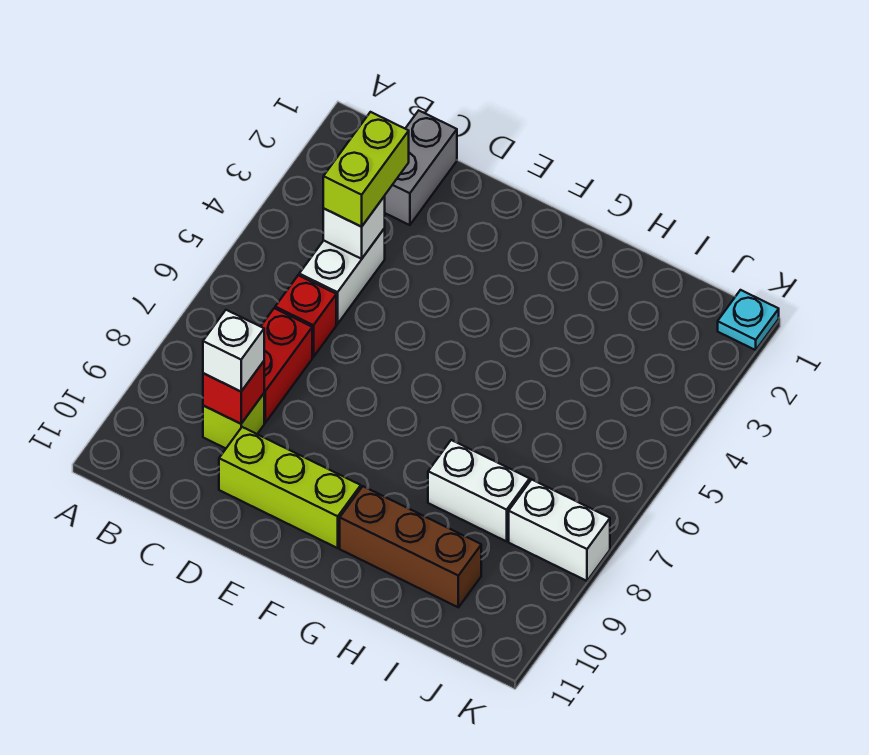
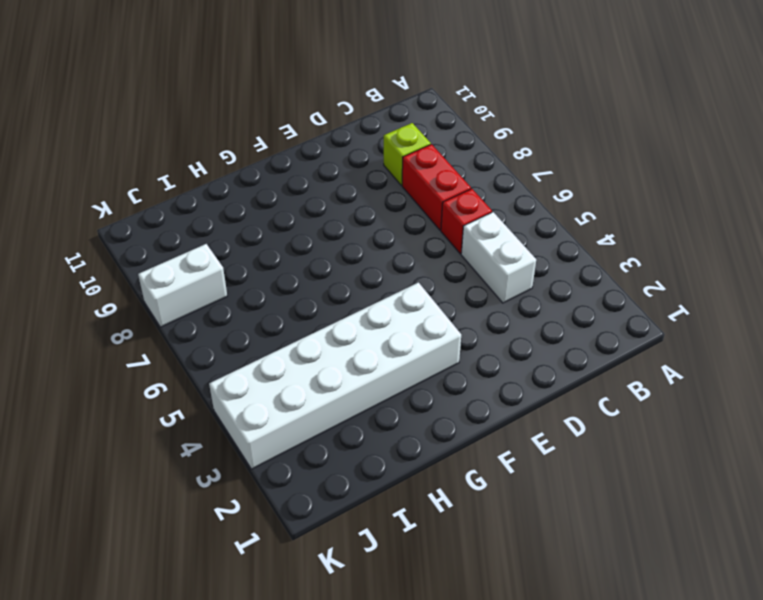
white 2x6 brick [209,283,461,469] -> none
none -> grey 1x2 brick [385,111,457,225]
none -> lime 1x3 brick [219,427,361,548]
none -> brown 1x3 brick [340,486,481,607]

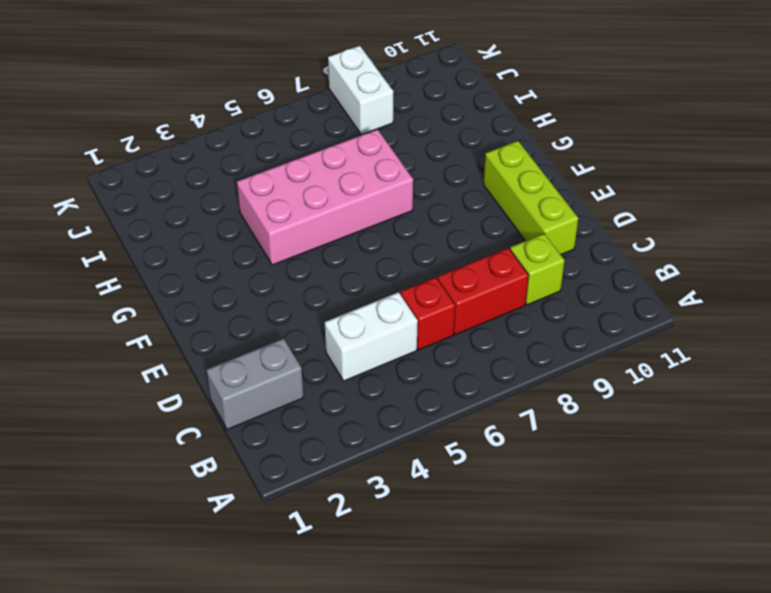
pink 2x4 brick [237,129,413,265] -> none
none -> brown 1x3 brick [340,486,481,607]
none -> white 1x2 brick [428,440,530,541]
none -> cyan 1x1 plate [718,290,779,350]

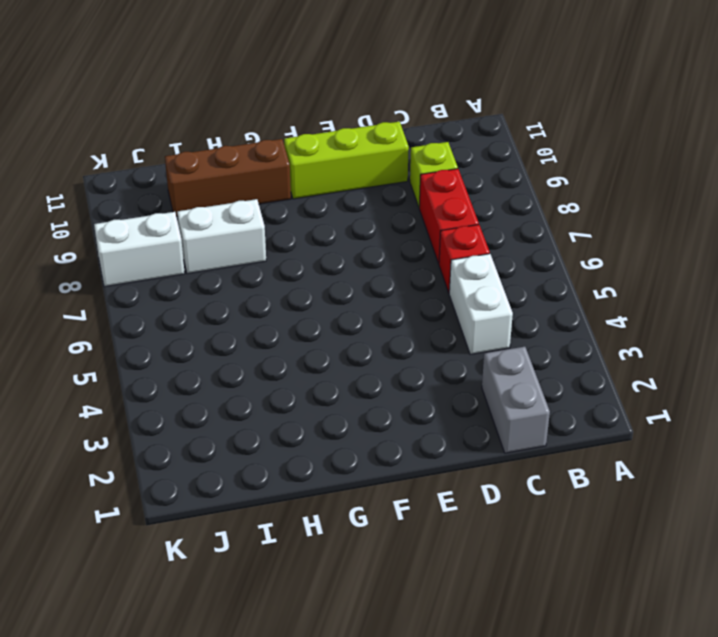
none -> cyan 1x1 plate [718,290,779,350]
none -> white 1x1 brick [323,196,385,259]
none -> red 1x1 brick [203,361,264,424]

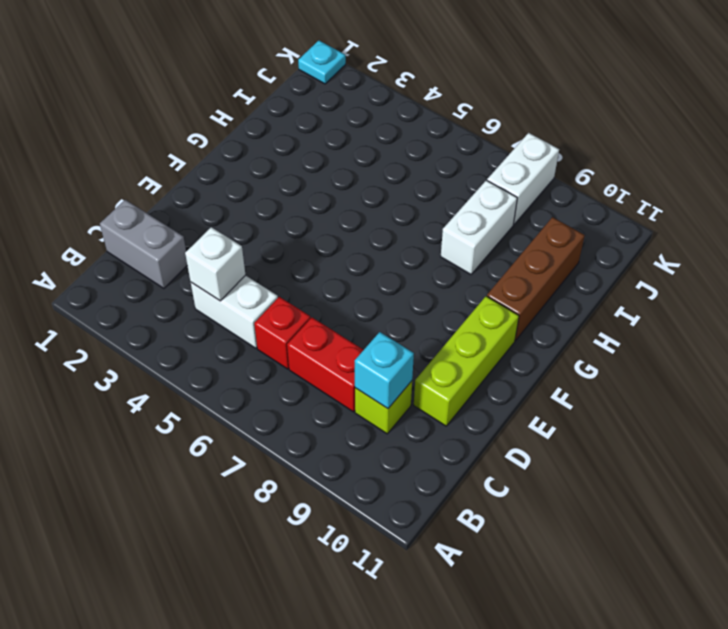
cyan 1x1 brick [355,332,414,409] -> red 1x1 brick [203,361,264,424]
none -> lime 1x2 brick [323,112,409,227]
none -> white 1x1 brick [203,310,264,391]

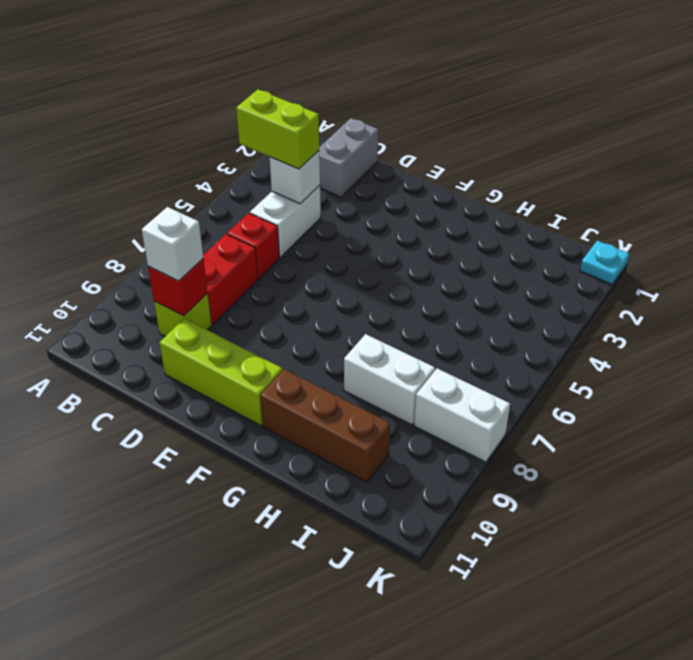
lime 1x2 brick [236,90,319,169] -> lime 1x2 brick turned to [323,112,409,227]

